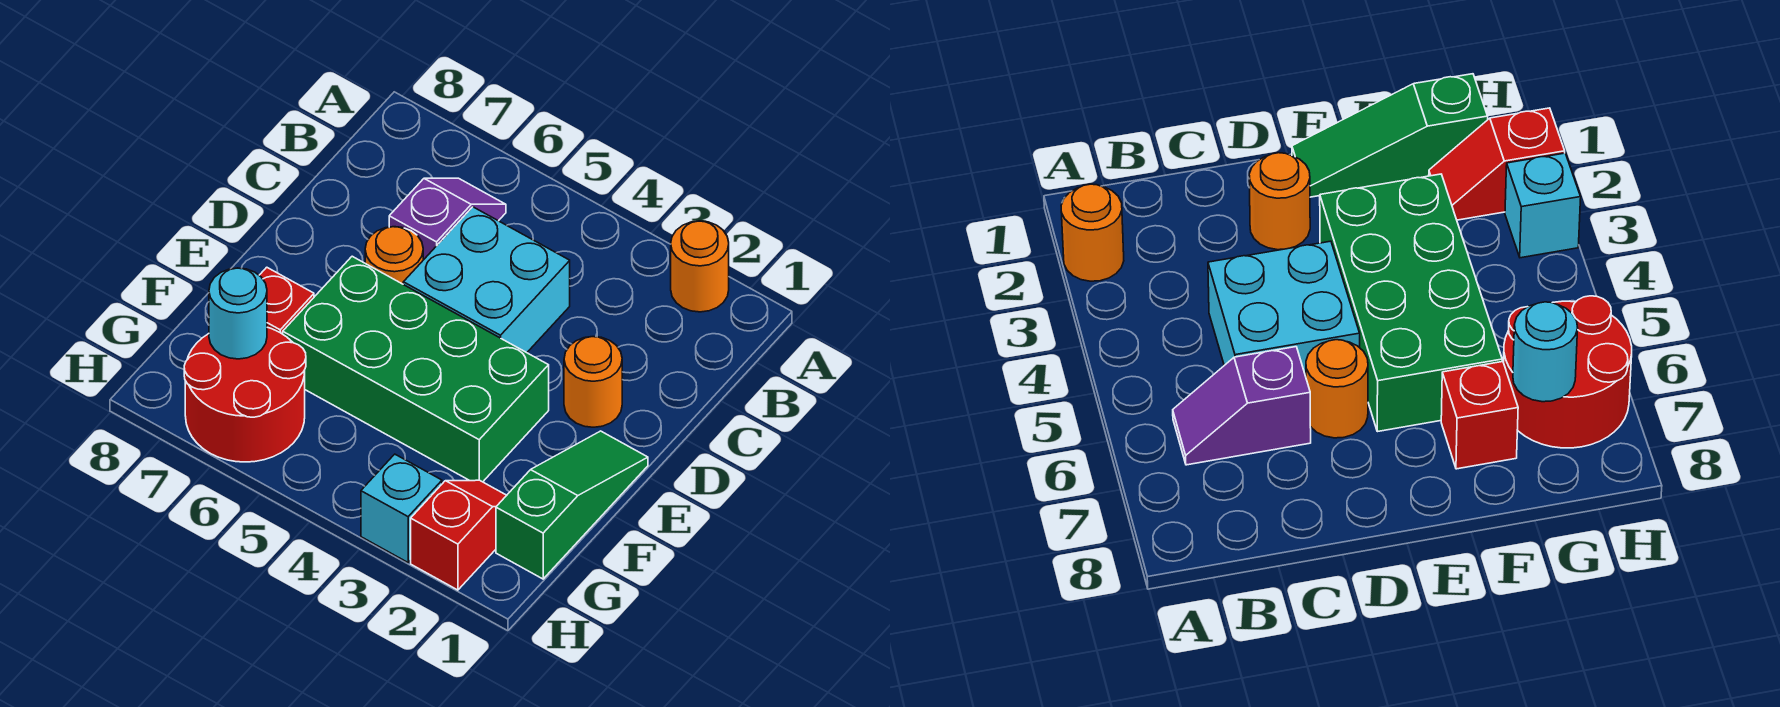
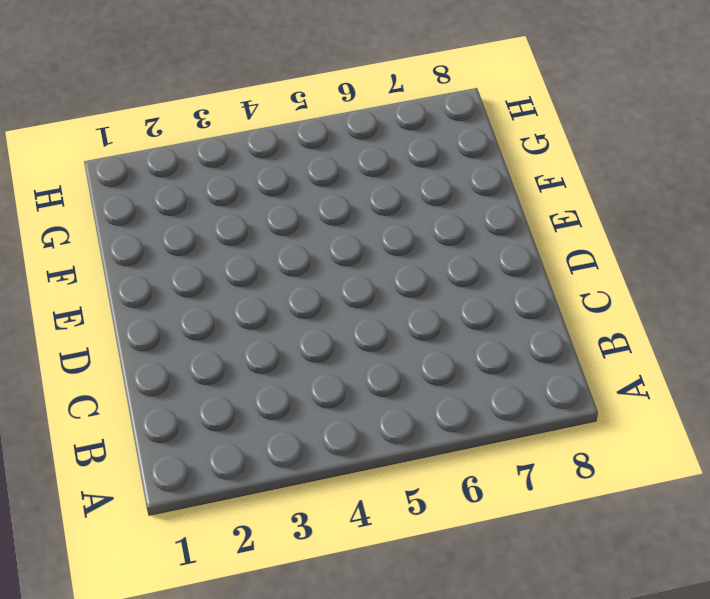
none -> orange 1x1 round brick [671,221,729,312]
none -> purple 1x2 slope [389,178,506,260]
none -> cyan 2x2 brick [403,207,570,353]

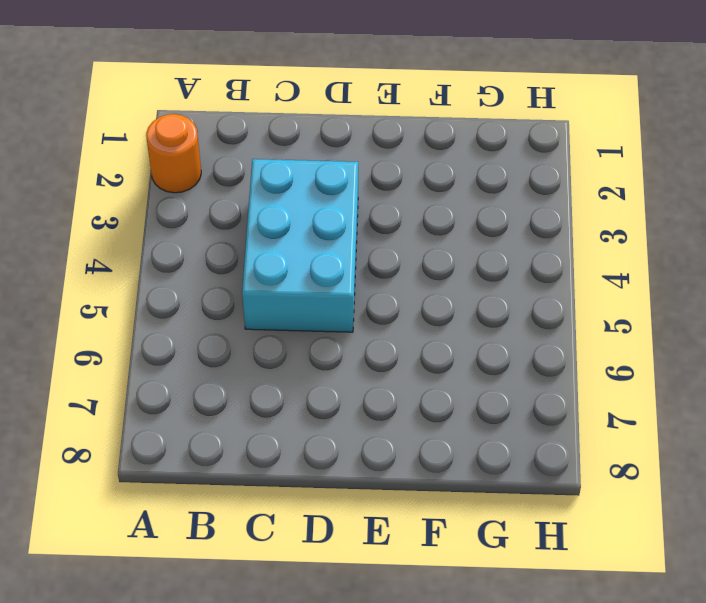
cyan 2x3 brick [242,159,358,332] -> cyan 2x2 brick [403,207,570,353]
none -> purple 1x2 slope [389,178,506,260]
none -> orange 1x1 round brick [564,337,622,427]
none -> orange 1x1 round brick [365,227,423,284]

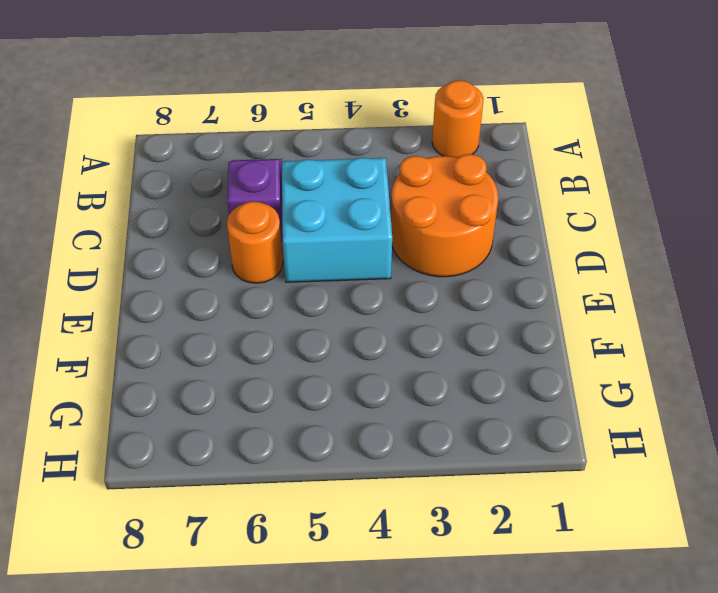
orange 2x2 round brick [391,154,498,277] -> orange 1x1 round brick [564,337,622,427]
none -> green 1x3 slope [496,431,648,579]
none -> green 2x4 brick [283,256,549,482]
none -> red 1x1 brick [259,267,314,334]

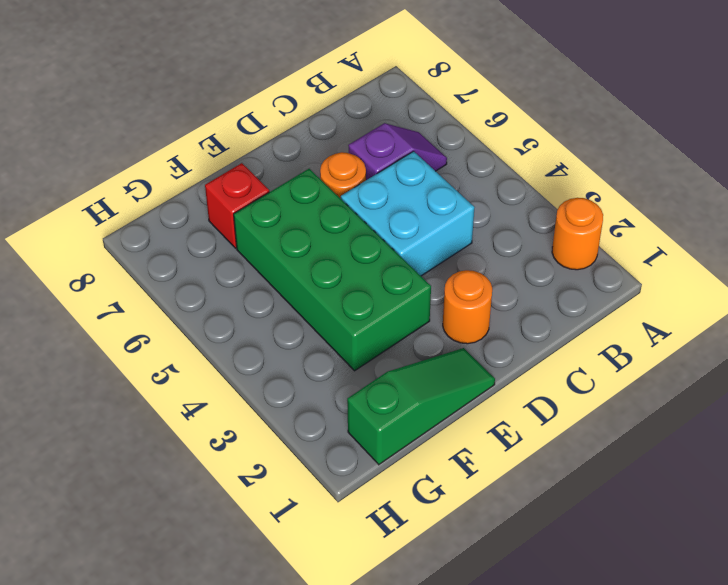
none -> red 1x2 slope [411,480,507,590]
none -> red 2x2 round brick [184,327,306,462]
none -> cyan 1x1 brick [361,454,442,562]

